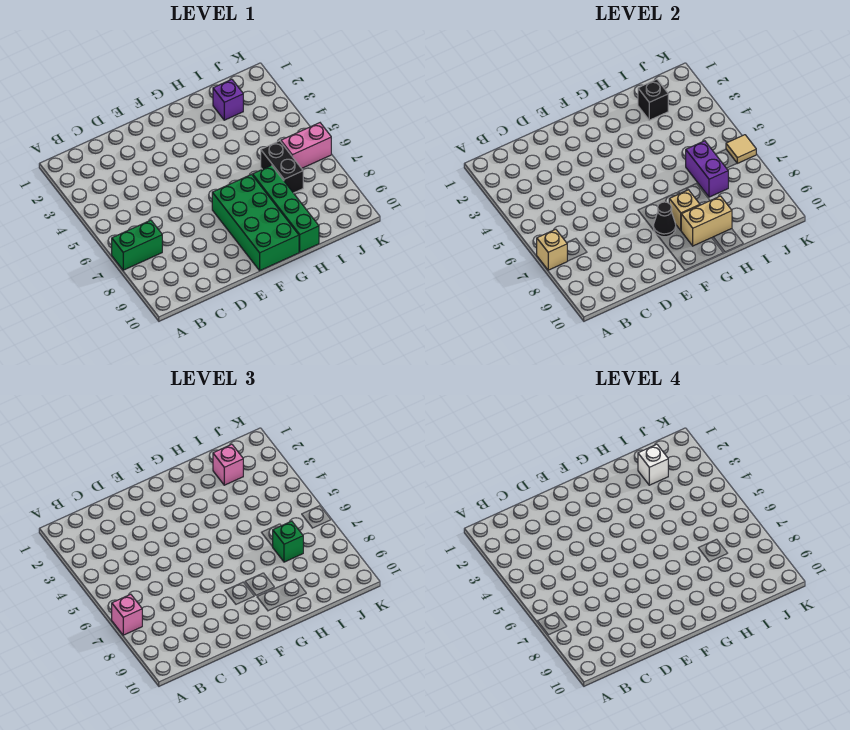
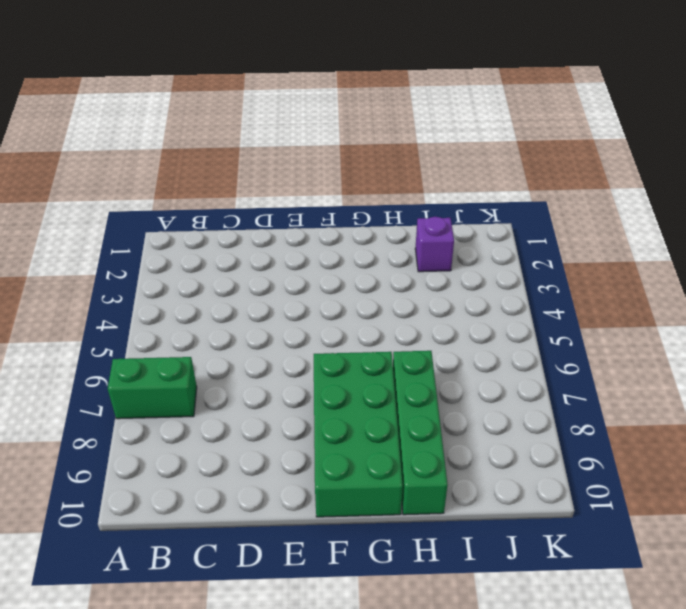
none -> black 1x2 brick [261,141,303,193]
none -> pink 1x2 brick [281,123,331,168]
none -> tan 1x1 brick [537,229,567,270]

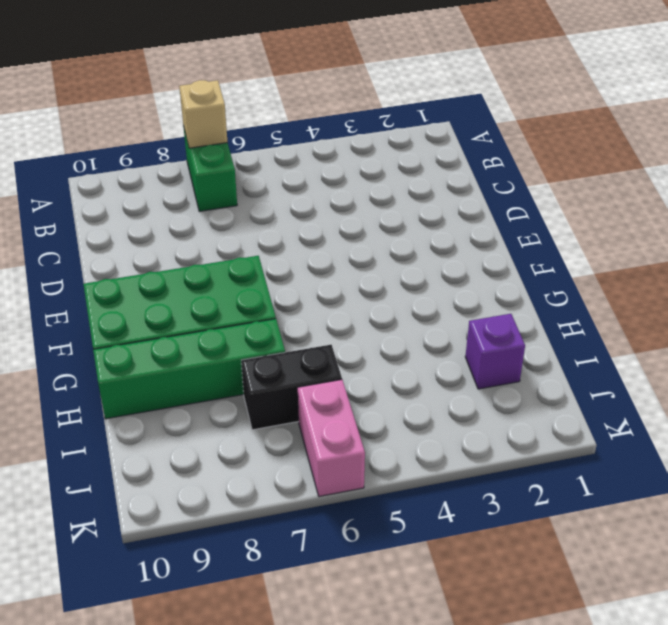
none -> black 1x1 cone [653,202,676,237]
none -> tan 1x1 brick [669,190,700,230]
none -> tan 1x2 brick [681,196,732,246]

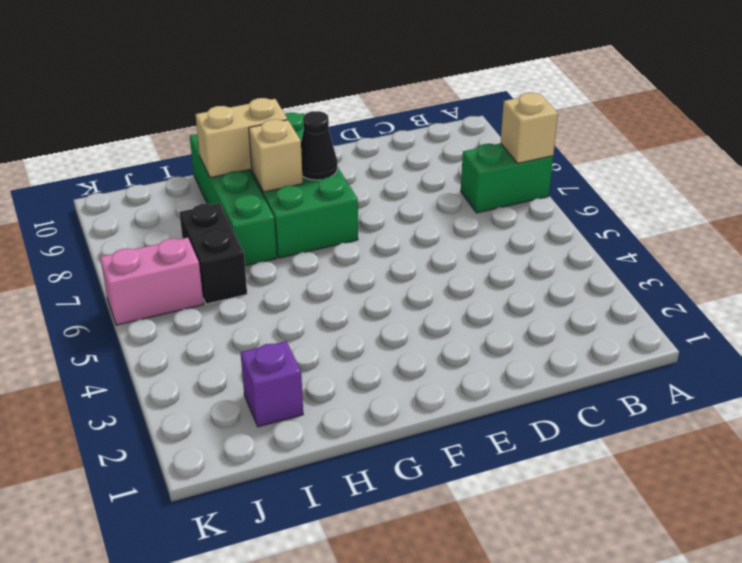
none -> black 1x1 brick [638,79,668,120]
none -> purple 1x2 brick [686,141,728,197]
none -> tan 1x1 tile [726,135,756,163]

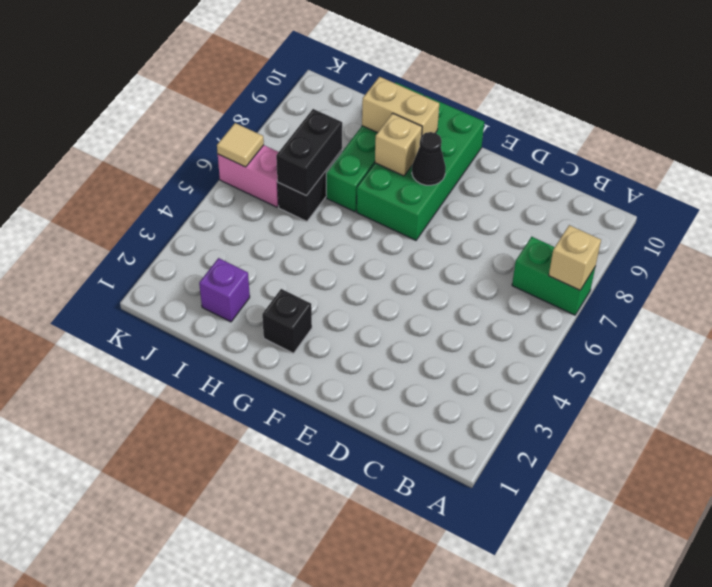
black 1x1 brick [262,289,312,353] -> black 1x1 brick moved to [638,79,668,120]
black 1x2 brick [276,109,342,196] -> purple 1x2 brick [686,141,728,197]
none -> pink 1x1 brick [112,594,142,635]
none -> pink 1x1 brick [213,444,243,485]
none -> green 1x1 brick [273,521,303,562]

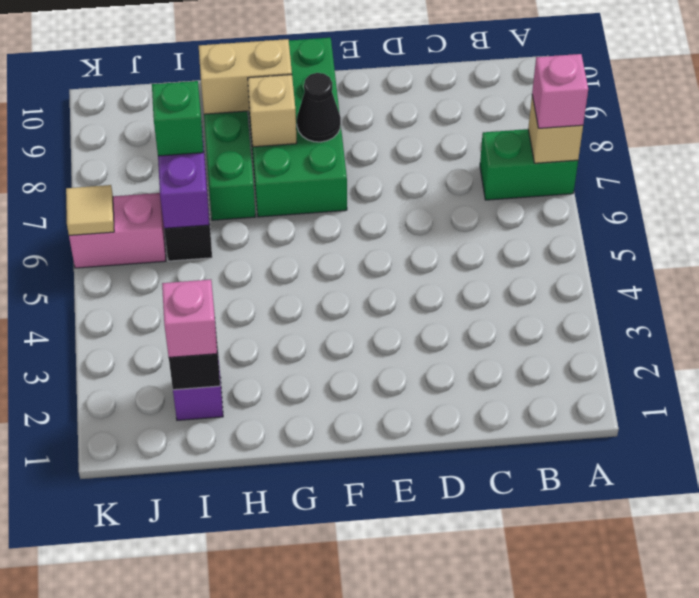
none -> white 1x1 brick [638,444,668,485]

